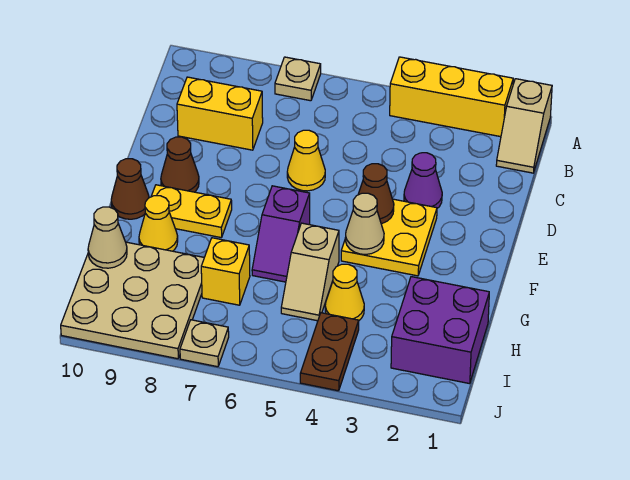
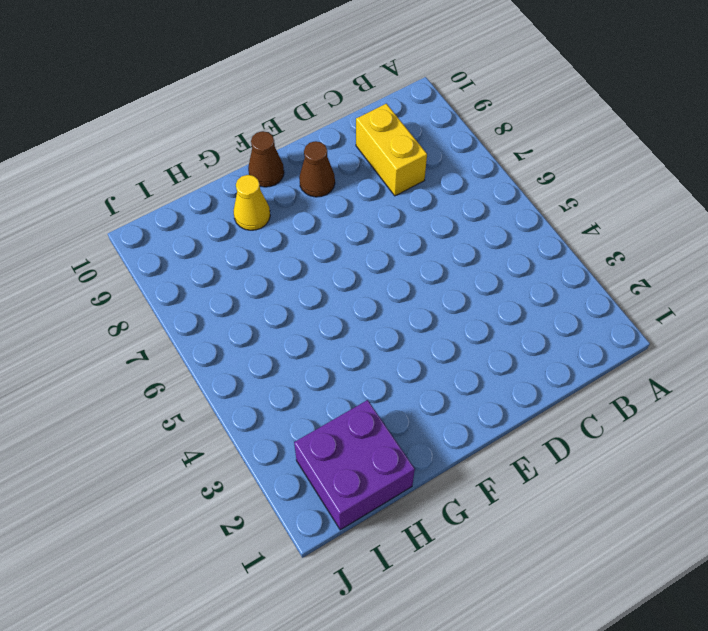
none -> tan 1x2 slope [496,79,552,173]
none -> yellow 1x3 brick [390,57,513,137]
none -> tan 1x1 plate [275,57,321,101]

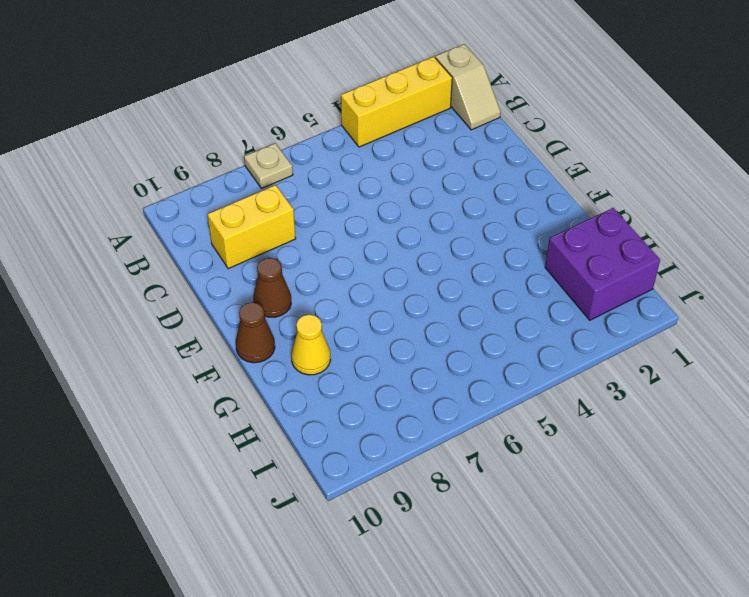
none -> purple 1x1 cone [404,153,442,208]
none -> yellow 1x1 cone [287,130,325,191]
none -> yellow 2x2 plate [341,199,437,276]

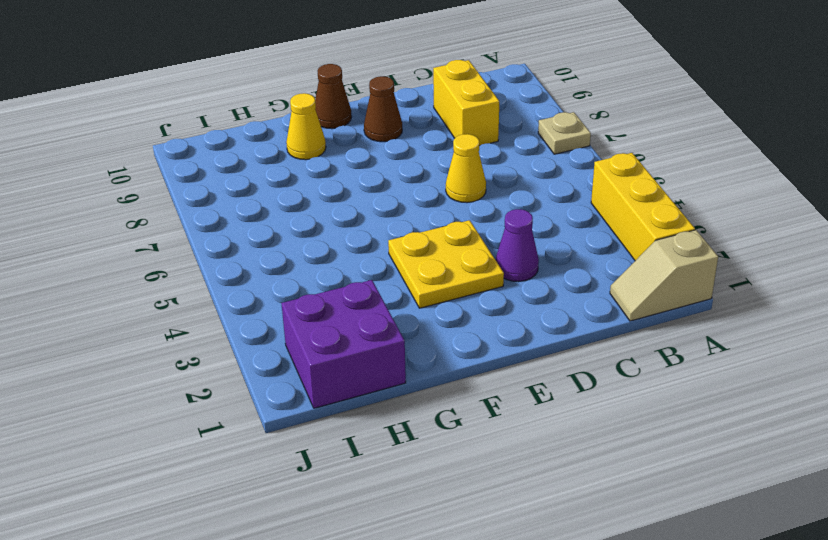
none -> purple 1x2 slope [252,186,310,282]
none -> yellow 1x2 plate [151,185,232,238]
none -> tan 1x2 slope [281,223,339,321]

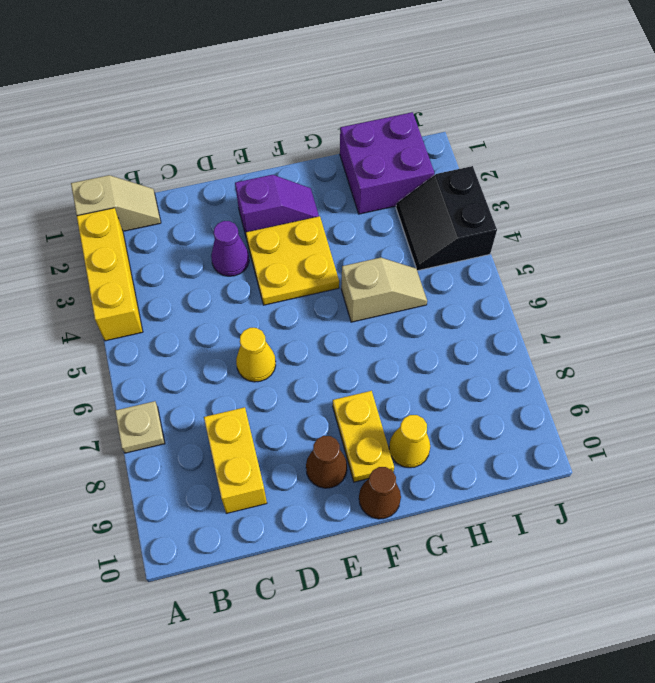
purple 1x2 slope [235,175,319,235] -> purple 1x2 slope moved to [252,186,310,282]
black 2x2 slope [396,166,497,271] -> brown 1x2 plate [300,313,359,391]
none -> yellow 1x1 cone [325,264,364,320]
none -> yellow 1x1 brick [201,238,250,305]
none -> tan 3x3 plate [61,242,204,359]

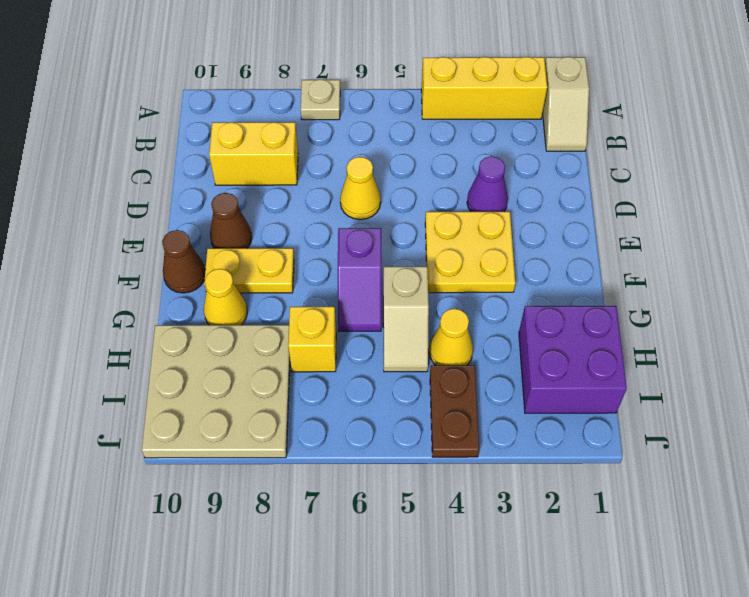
none -> tan 1x1 plate [180,320,229,367]
none -> brown 1x1 cone [358,164,394,224]
none -> tan 1x1 cone [345,193,384,254]

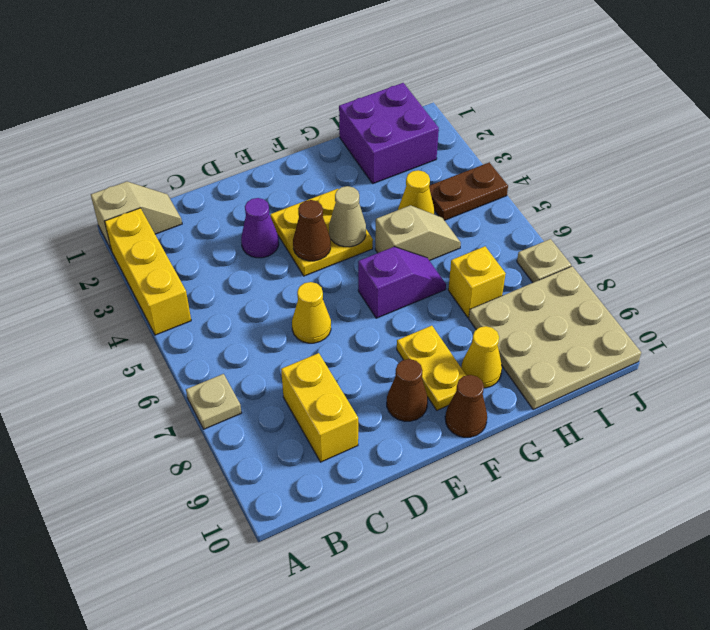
none -> tan 1x1 cone [88,207,127,268]

